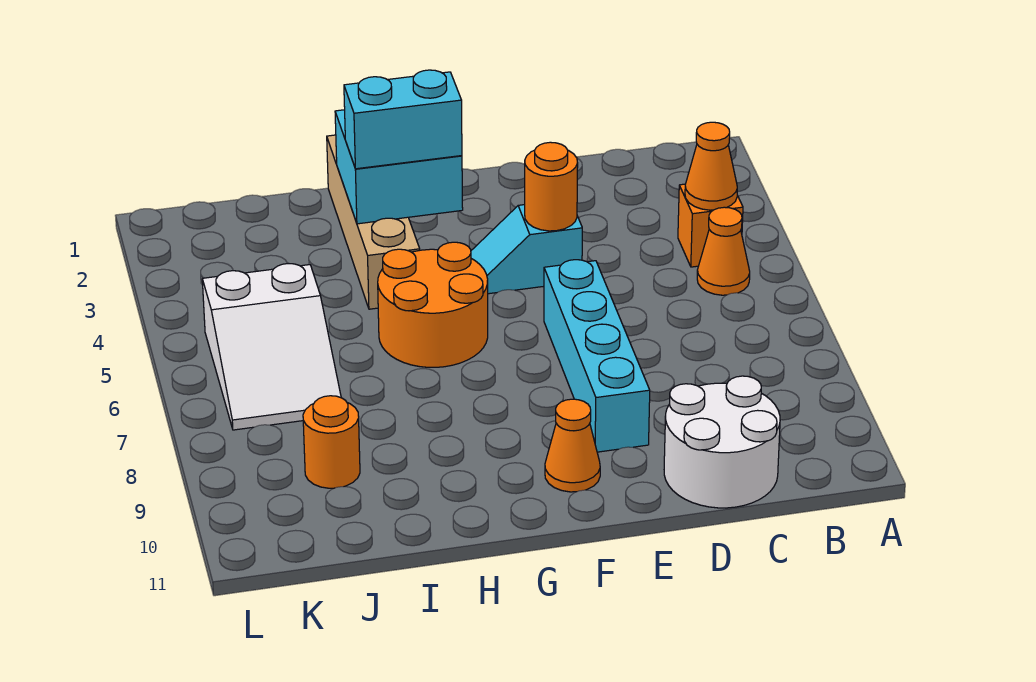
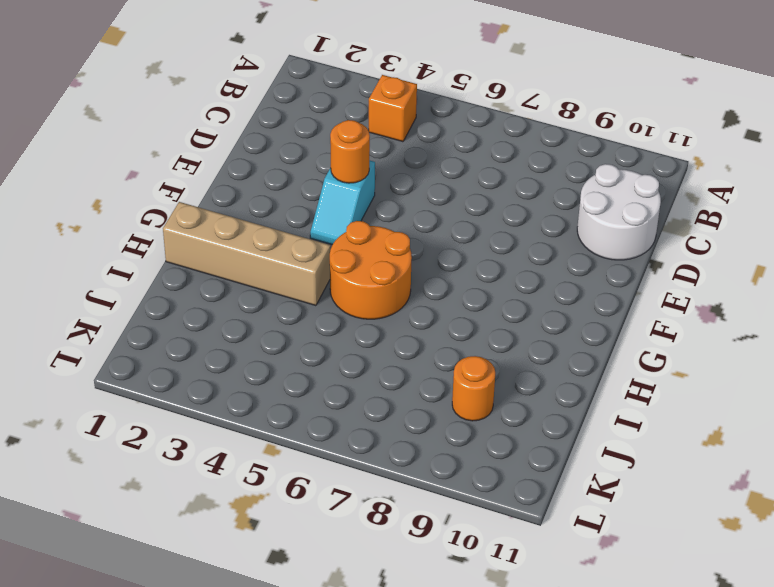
none -> orange 1x1 cone [697,207,750,295]
none -> cyan 1x4 brick [544,260,650,452]
none -> orange 1x1 cone [545,399,600,492]

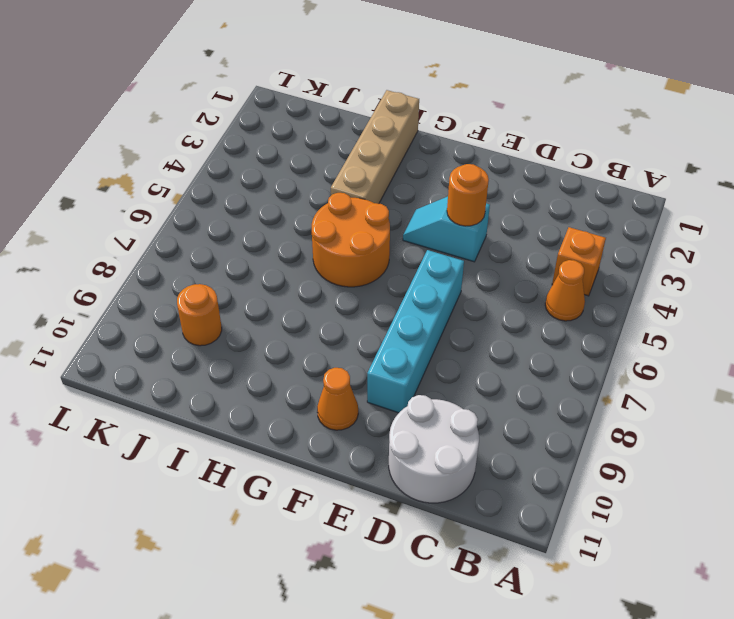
none -> white 2x3 slope [202,264,341,430]
none -> orange 1x1 cone [685,122,737,210]
none -> cyan 2x2 brick [335,110,463,224]

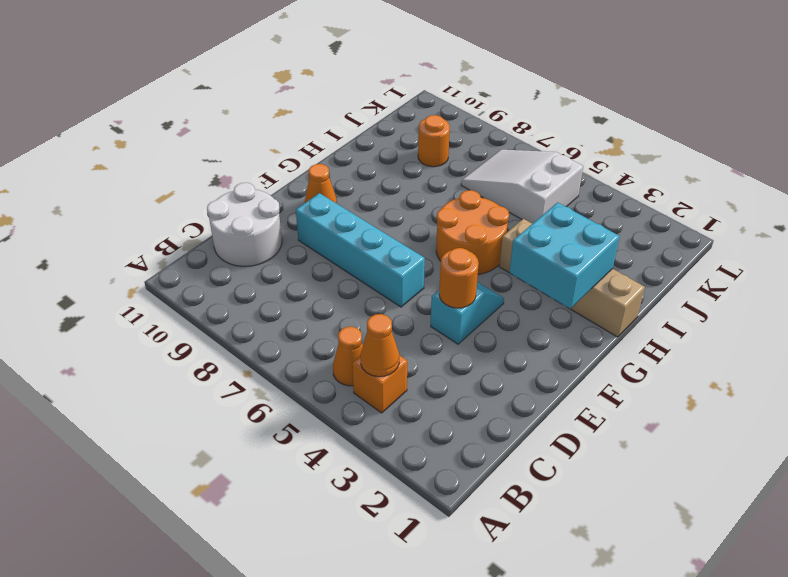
none -> cyan 1x2 brick [344,70,462,169]

